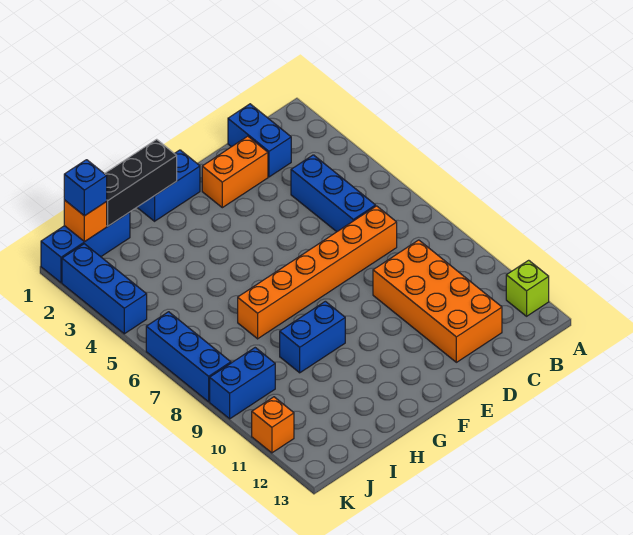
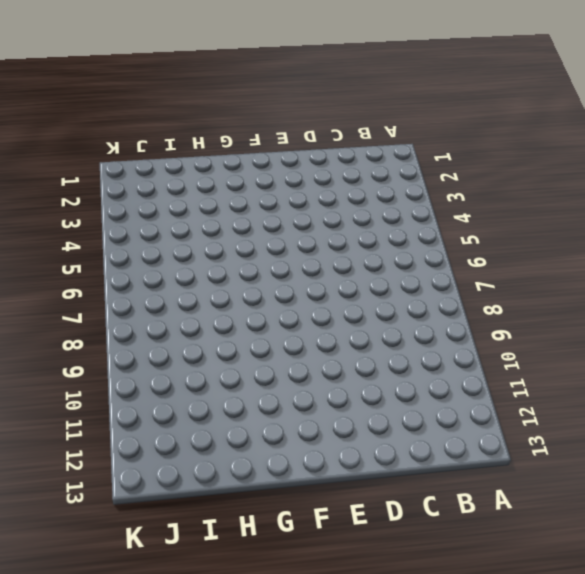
none -> lime 1x1 brick [506,260,549,316]
none -> blue 1x2 brick [228,104,291,177]
none -> blue 1x3 brick [291,155,376,232]

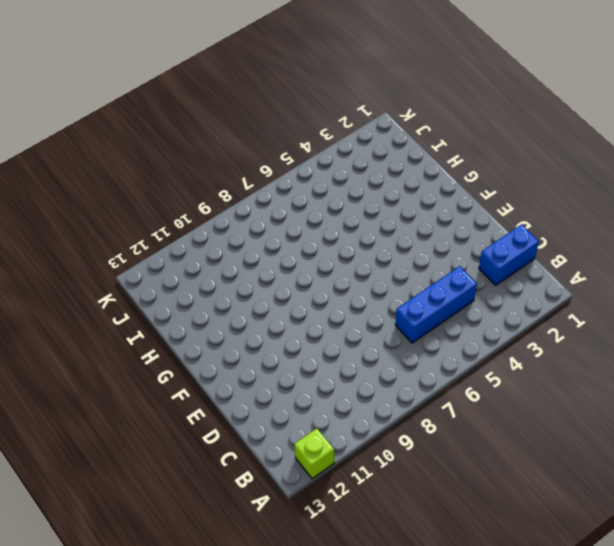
none -> orange 1x6 brick [238,206,397,339]
none -> orange 2x4 brick [373,240,502,362]
none -> orange 1x2 brick [202,136,268,208]

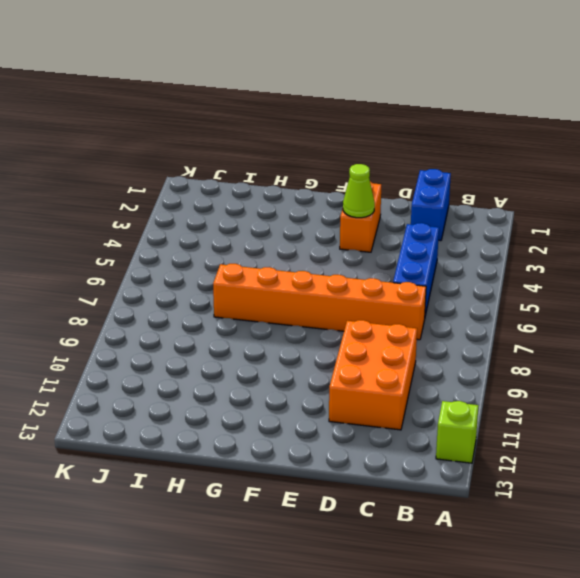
orange 2x3 brick [329,320,417,430] -> orange 2x4 brick [373,240,502,362]
orange 1x2 brick [340,182,381,252] -> orange 1x2 brick turned to [202,136,268,208]
lime 1x1 cone [343,164,375,218] -> none
none -> blue 1x2 brick [137,150,200,221]
none -> blue 1x2 brick [280,301,345,373]
none -> blue 1x3 brick [41,212,130,283]

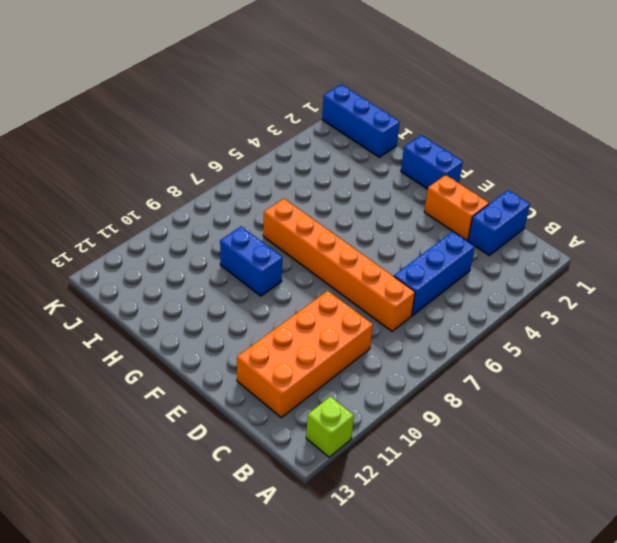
none -> blue 1x2 brick [210,348,275,419]
none -> blue 1x3 brick [62,244,147,334]
none -> blue 1x3 brick [146,312,231,402]

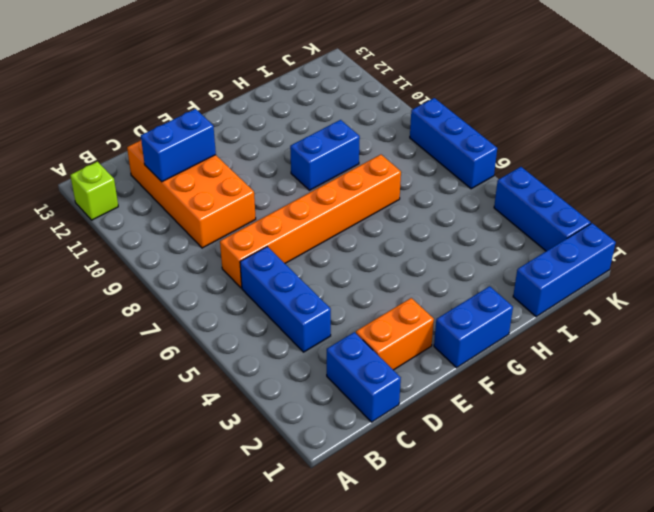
blue 1x2 brick [141,109,216,182] -> blue 1x2 brick moved to [210,348,275,419]
none -> orange 1x1 brick [252,397,294,453]
none -> black 1x3 brick [105,139,177,226]
none -> orange 1x1 brick [64,200,107,242]

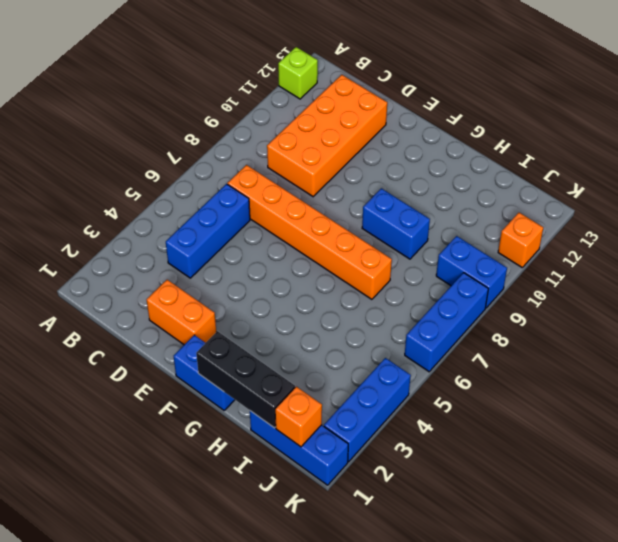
none -> blue 1x2 brick [228,104,291,177]
none -> blue 1x1 brick [64,160,107,216]

